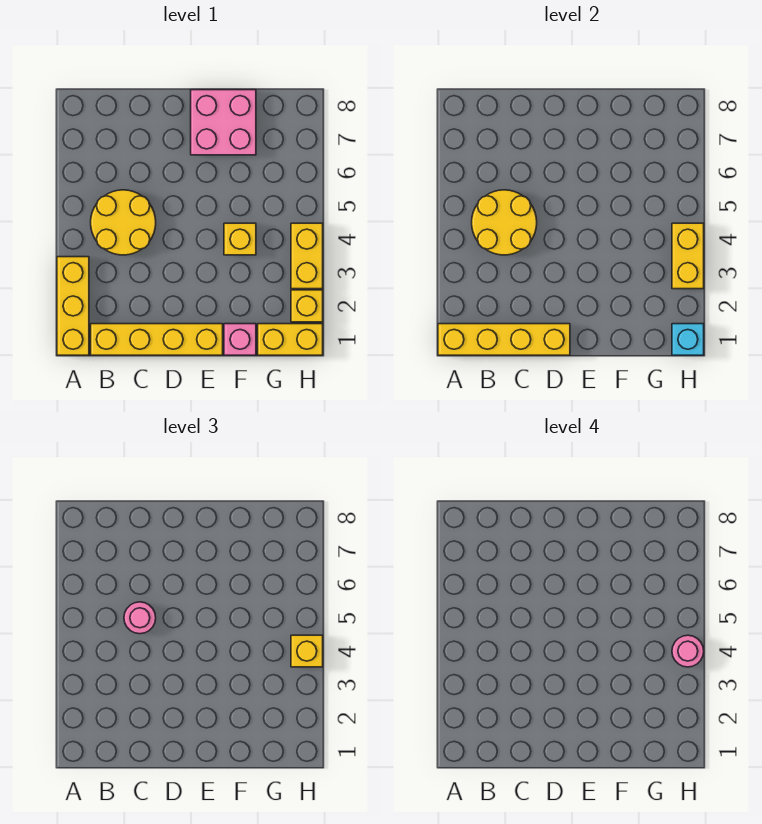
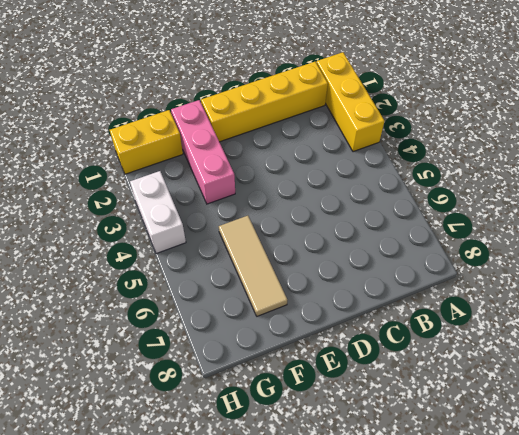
pink 1x3 brick [171,100,235,204] -> pink 1x1 brick [224,324,256,355]
tan 1x3 tile [219,216,287,316] -> pink 2x2 brick [191,90,256,155]
white 1x2 brick [130,171,186,254] -> yellow 1x2 brick [291,223,323,289]
none -> yellow 2x2 round brick [91,190,156,255]
none -> yellow 1x1 brick [224,223,256,255]
none -> yellow 1x1 brick [291,290,323,322]

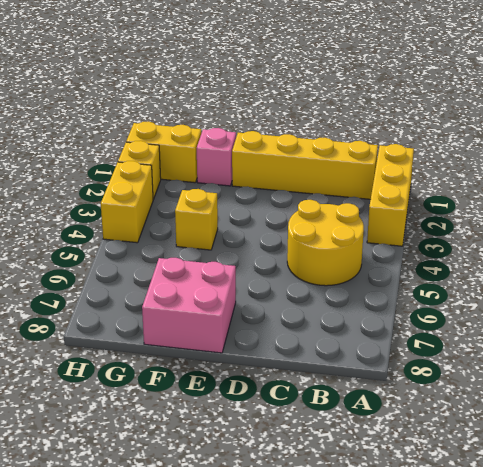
none -> yellow 1x4 brick [438,324,570,355]
none -> yellow 2x2 round brick [472,190,537,255]
none -> cyan 1x1 brick [672,324,704,355]

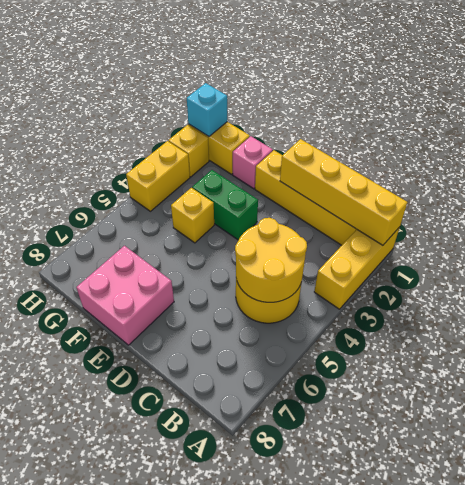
green 1x2 brick [192,170,258,240] -> none
none -> yellow 1x2 brick [672,223,704,289]
none -> pink 1x1 round brick [124,602,156,634]
none -> yellow 1x1 brick [291,635,323,667]

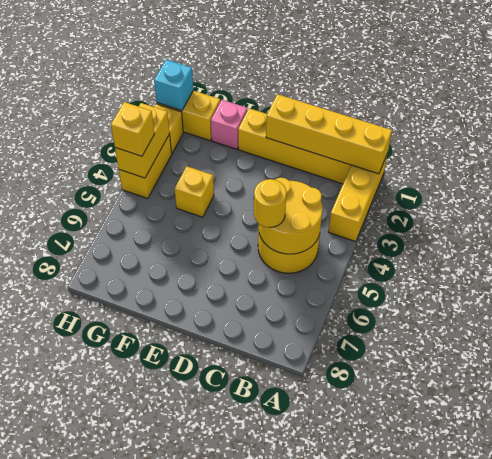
yellow 1x1 round brick [254,179,286,227] -> pink 1x1 round brick [124,602,156,634]
none -> pink 2x2 brick [191,90,256,155]
none -> pink 1x1 round brick [672,635,704,667]

